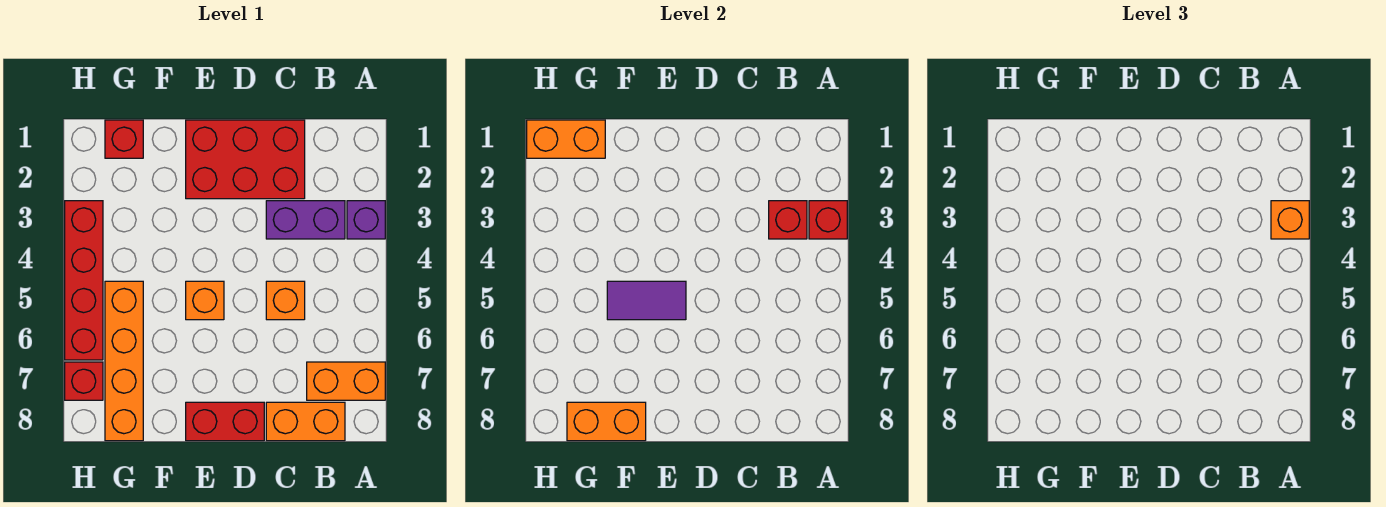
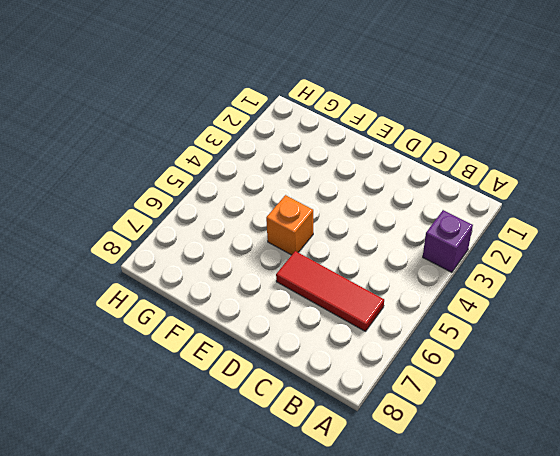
red 1x3 tile [276,251,384,331] -> none
none -> orange 1x2 brick [307,362,385,400]
none -> purple 1x2 brick [266,201,345,239]
none -> orange 1x2 brick [266,402,345,441]

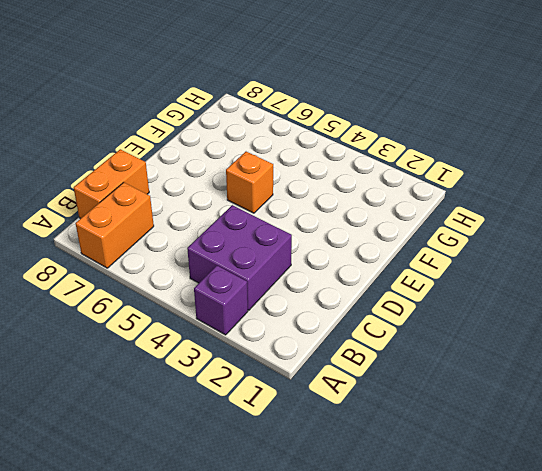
purple 2x2 brick [187,205,292,310] -> purple 1x2 brick [266,201,345,239]
none -> red 2x3 brick [186,120,305,199]
none -> orange 1x1 brick [266,281,305,320]
none -> red 1x2 brick [186,402,264,441]

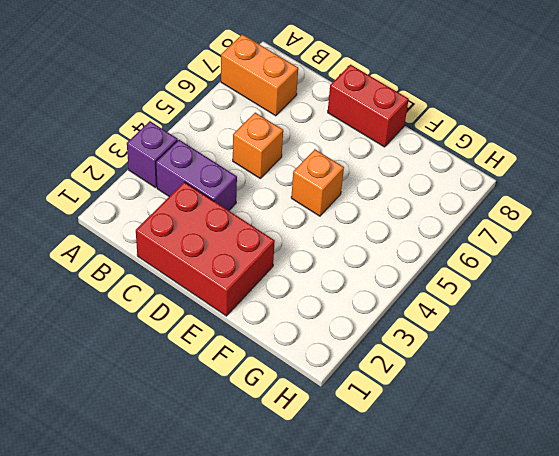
none -> orange 1x2 brick [266,402,345,441]
none -> red 1x1 brick [105,120,143,158]
none -> orange 1x4 brick [105,281,143,441]

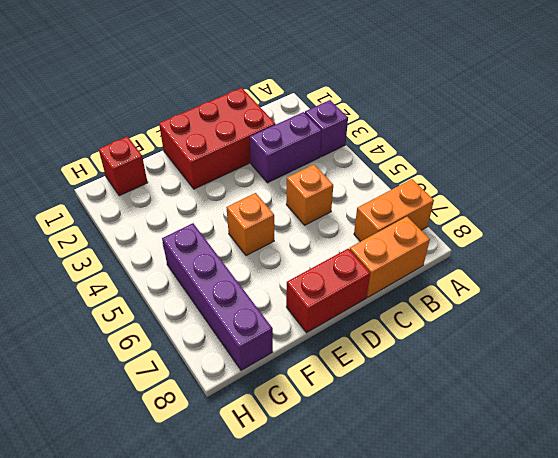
purple 1x4 brick [162,223,273,370] -> orange 1x4 brick [105,281,143,441]
none -> red 1x4 brick [65,201,103,360]
none -> red 1x1 brick [65,362,103,400]
none -> red 1x1 brick [809,201,847,239]

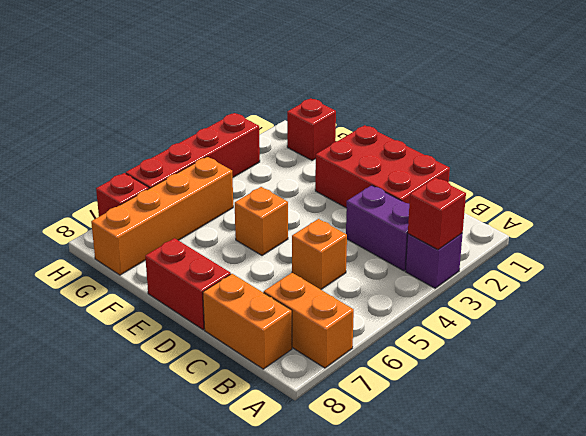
none -> red 1x1 brick [769,201,807,239]
none -> purple 1x2 tile [607,281,686,320]
none -> orange 1x2 brick [567,402,646,441]

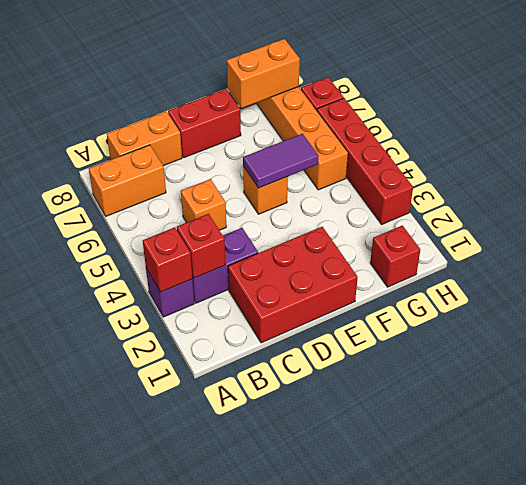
none -> orange 1x2 brick [527,120,605,158]
none -> orange 1x1 brick [1271,201,1309,239]

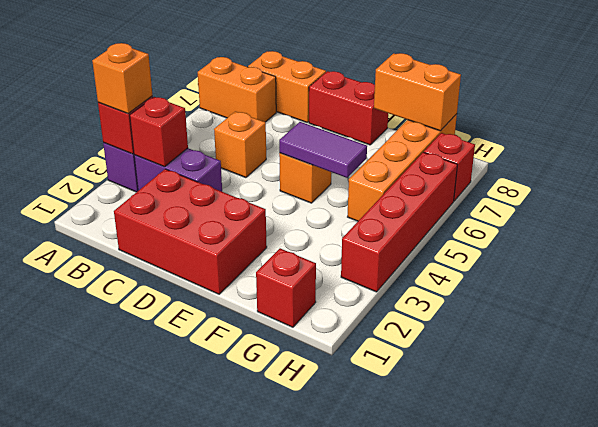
none -> orange 1x2 brick [527,120,605,158]

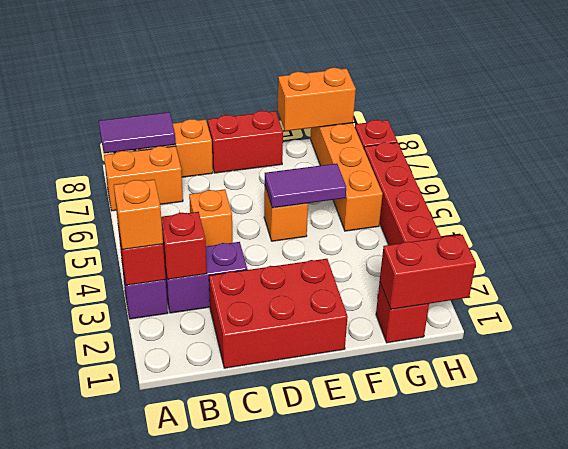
purple 1x2 tile [99,112,175,153] -> none
red 1x2 brick [380,235,476,309] -> orange 1x2 brick [527,120,605,158]

